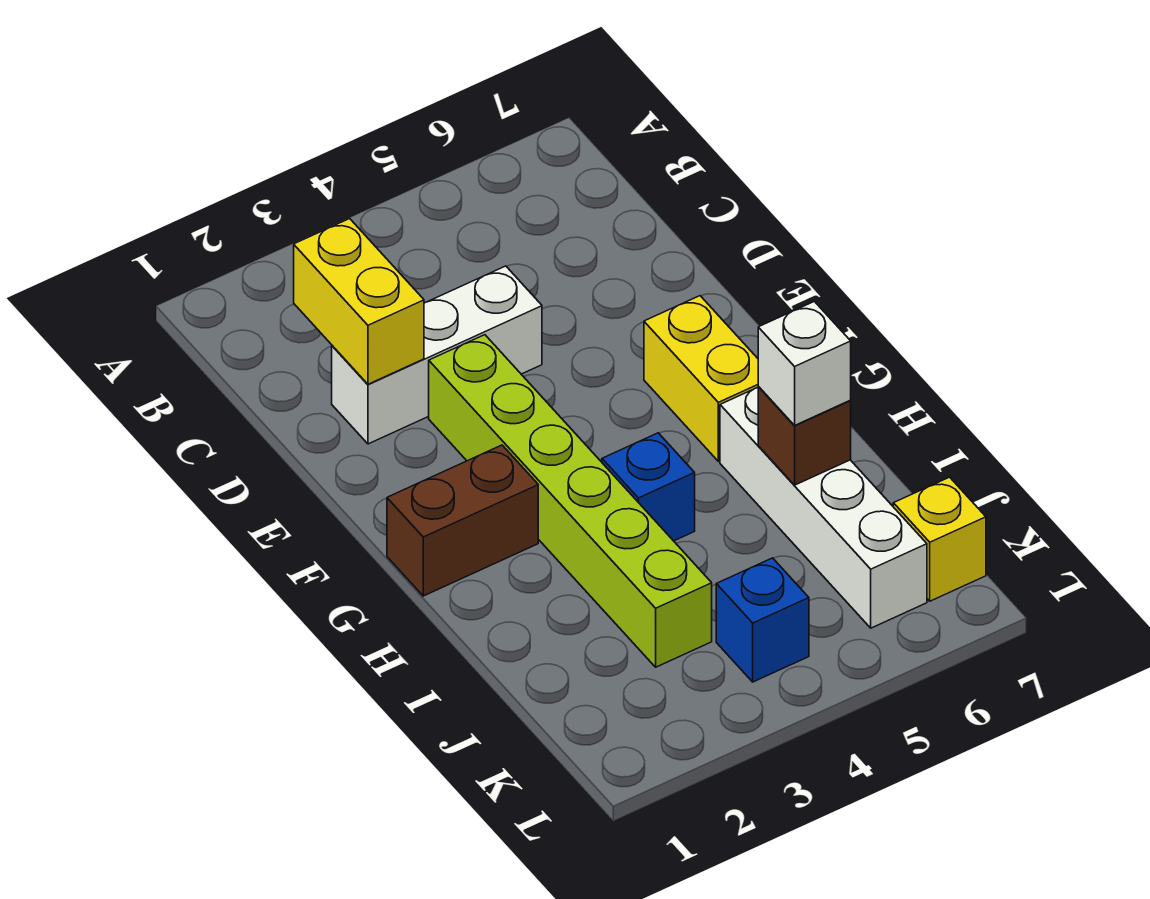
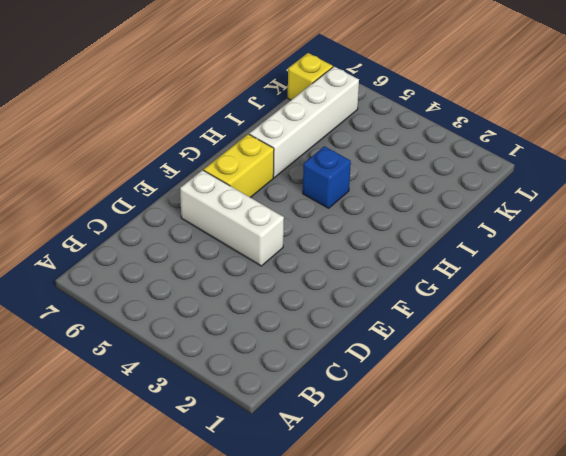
white 1x3 brick [180,170,284,266] -> white 1x3 brick moved to [332,266,542,444]
none -> lime 1x6 brick [429,335,712,667]
none -> brown 1x2 brick [387,445,538,596]

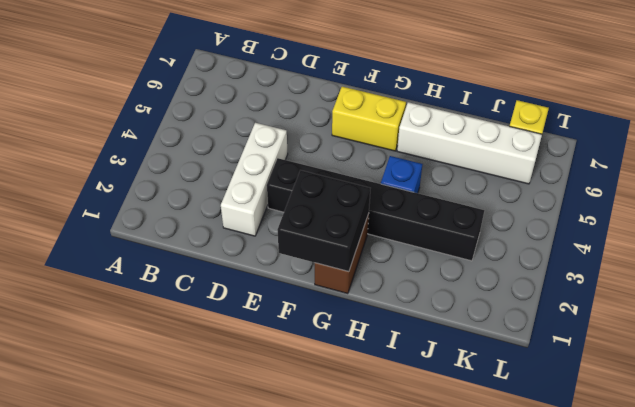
black 1x6 brick [267,158,484,261] -> lime 1x6 brick [429,335,712,667]
black 2x2 brick [277,170,370,272] -> none
none -> blue 1x1 brick [716,558,809,682]
none -> yellow 1x2 brick [294,219,424,384]

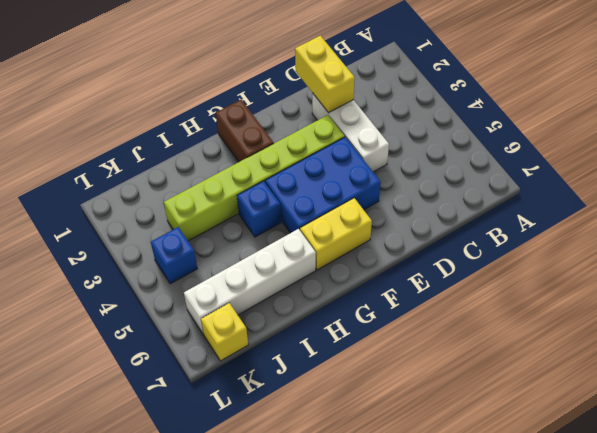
yellow 1x2 brick [295,36,355,113] -> yellow 1x2 brick turned to [294,219,424,384]
blue 2x3 brick [265,137,381,233] -> none
none -> brown 1x1 brick [758,386,851,485]
none -> white 1x1 brick [758,301,851,425]

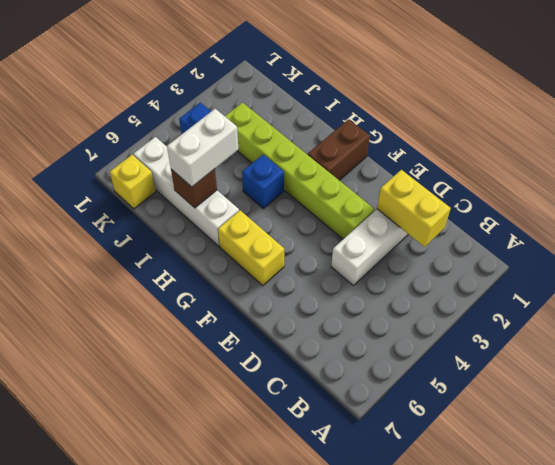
white 1x2 brick [167,109,238,187] -> white 1x1 brick [758,301,851,425]

